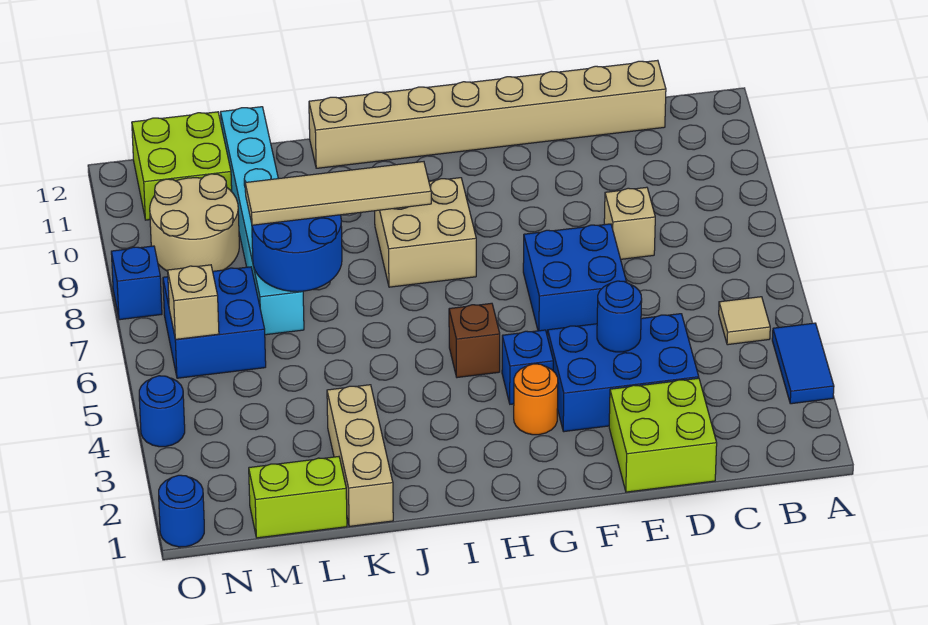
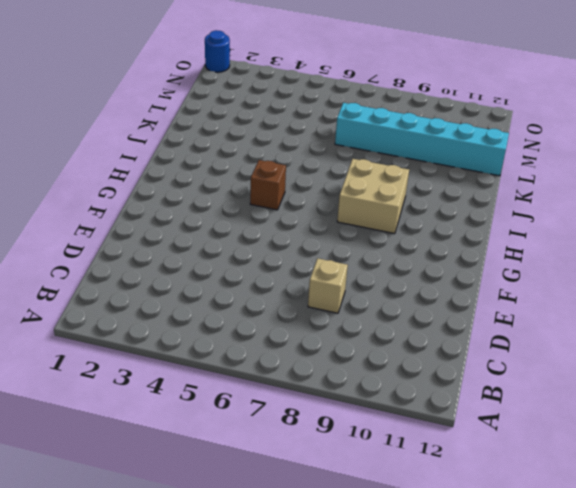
none -> blue 1x2 tile [772,323,834,404]
none -> tan 1x1 tile [719,297,770,345]
none -> tan 1x8 brick [309,60,666,168]

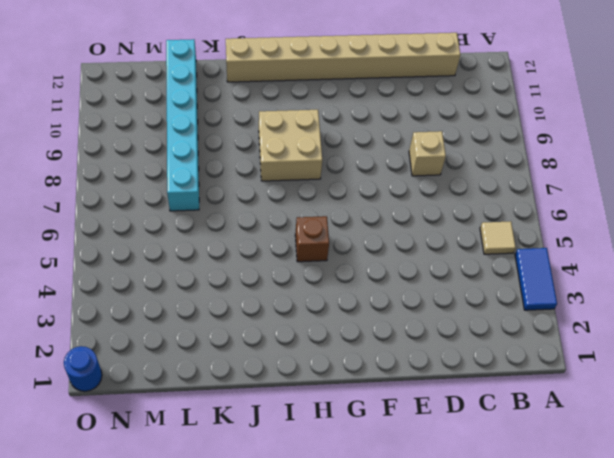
none -> lime 2x2 brick [609,378,717,492]
none -> blue 2x3 brick [548,314,699,432]
none -> blue 2x2 brick [523,224,626,333]

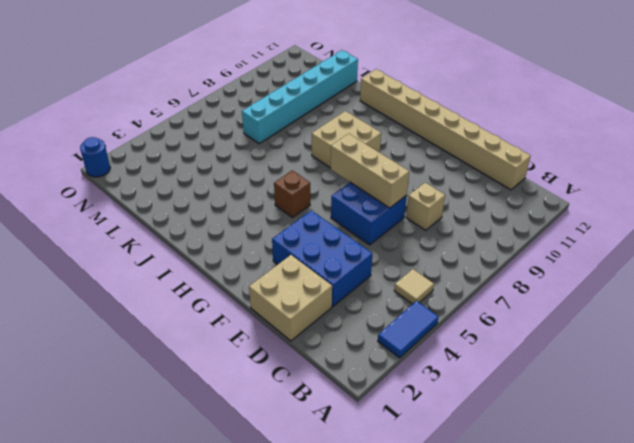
tan 2x2 brick [249,255,332,341] -> lime 2x2 brick [609,378,717,492]
tan 1x3 brick [331,134,409,208] -> tan 1x3 brick turned to [327,385,393,526]
none -> orange 1x1 round brick [514,364,558,435]
none -> blue 1x1 brick [502,330,553,404]
none -> lime 1x2 brick [249,457,347,538]

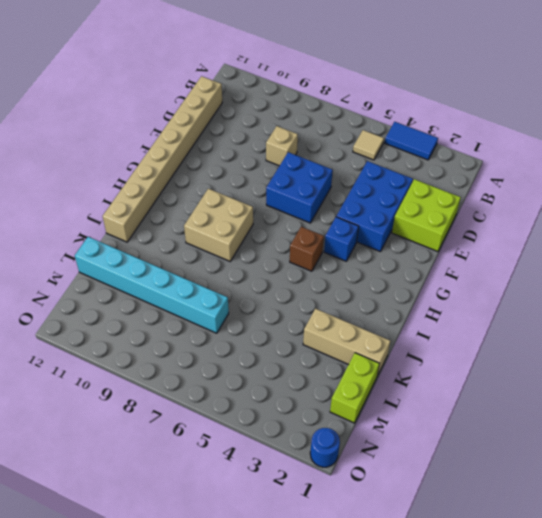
none -> orange 1x1 round brick [514,364,558,435]
none -> blue 2x2 brick [163,267,266,378]
none -> tan 2x2 round brick [150,174,239,271]

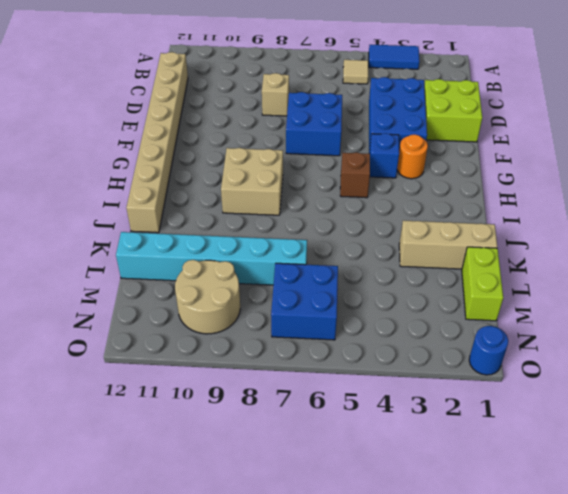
none -> lime 2x2 brick [132,112,232,220]
none -> blue 1x1 round brick [139,376,185,447]
none -> blue 1x1 brick [111,246,162,320]

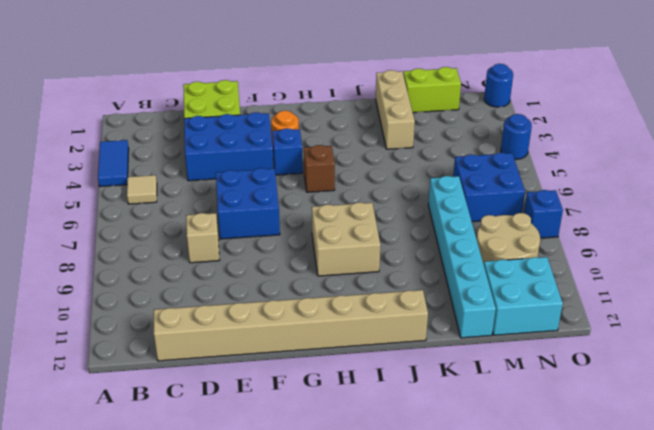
cyan 2x2 brick [484,257,563,335] -> lime 2x2 brick [132,112,232,220]
none -> blue 1x1 round brick [597,281,642,352]
none -> blue 2x2 round brick [252,215,342,292]
none -> tan 1x1 brick [168,265,219,340]

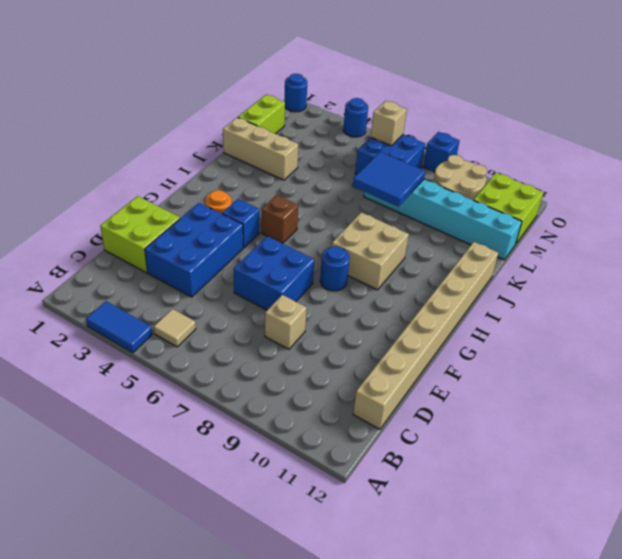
blue 1x1 round brick [320,246,350,291] -> blue 1x1 round brick moved to [597,281,642,352]
blue 2x2 tile [353,152,425,207] -> blue 2x2 round brick [252,215,342,292]
none -> tan 1x4 tile [245,162,431,225]

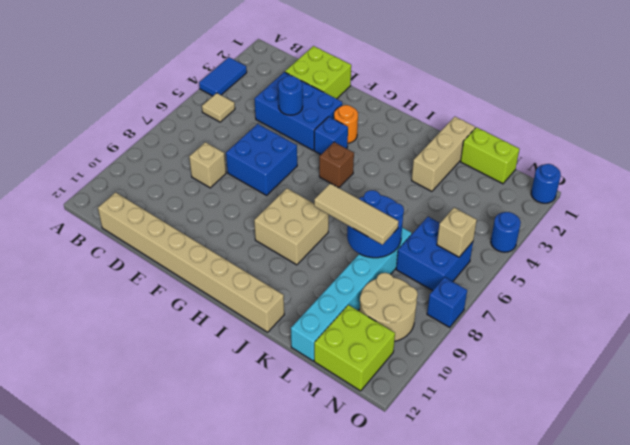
tan 1x3 tile [314,183,399,245] -> tan 1x4 tile [245,162,431,225]

